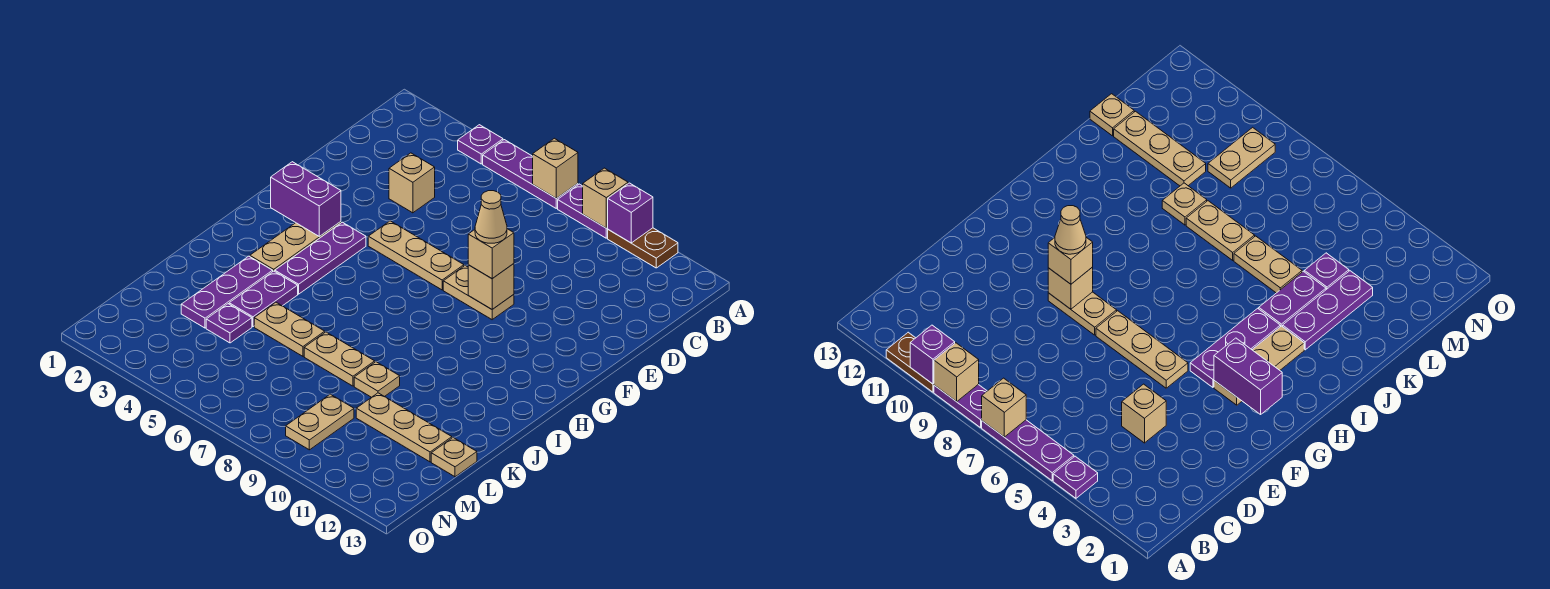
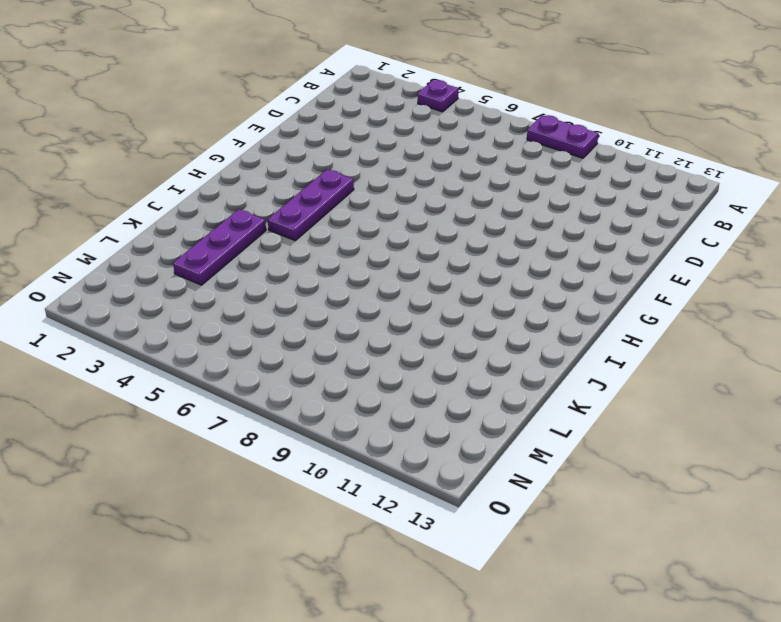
none -> purple 1x3 plate [483,140,578,208]
none -> brown 1x2 plate [608,228,678,268]
none -> tan 1x1 brick [389,153,435,213]

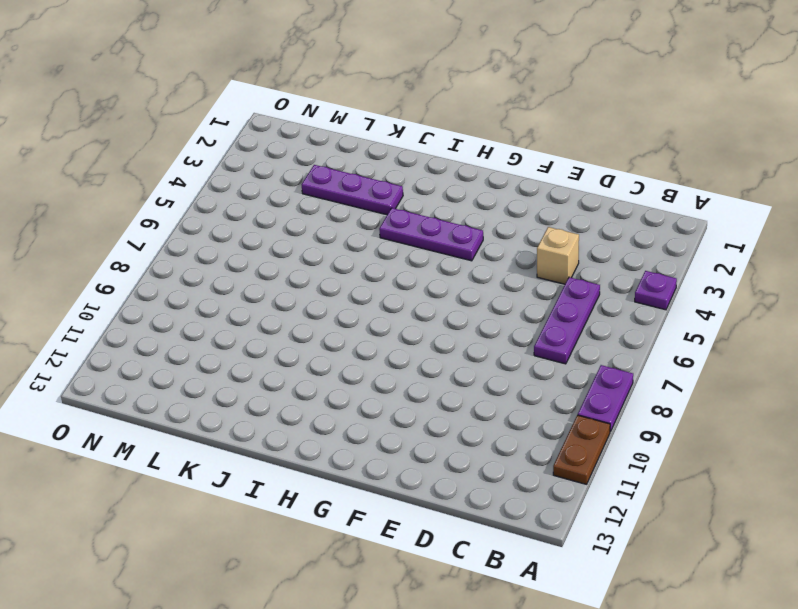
purple 1x3 plate [534,277,600,364] -> purple 1x3 plate moved to [483,140,578,208]
none -> tan 1x3 plate [368,221,464,290]
none -> tan 1x2 plate [443,265,514,320]
none -> tan 1x3 plate [250,222,341,271]

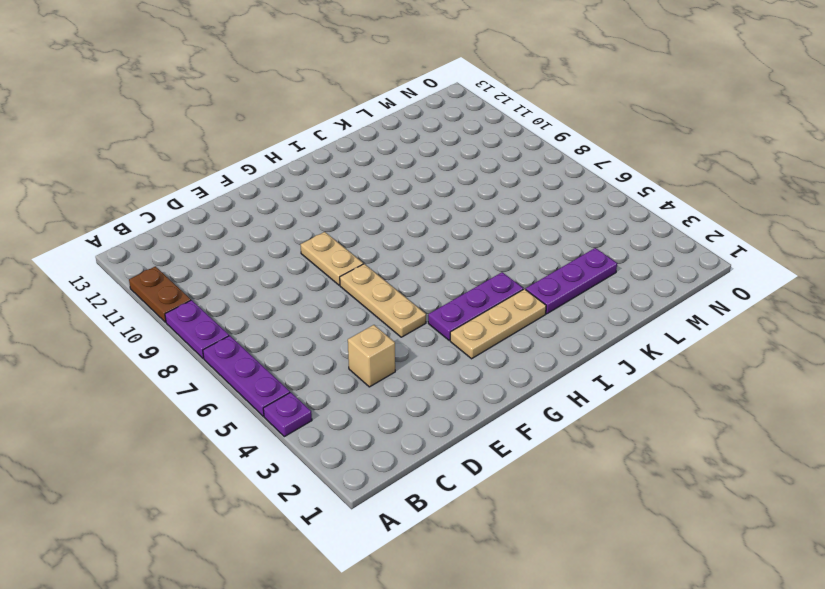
none -> purple 1x2 plate [229,271,298,327]
none -> tan 1x2 plate [254,302,325,356]
none -> tan 1x2 plate [304,332,375,386]

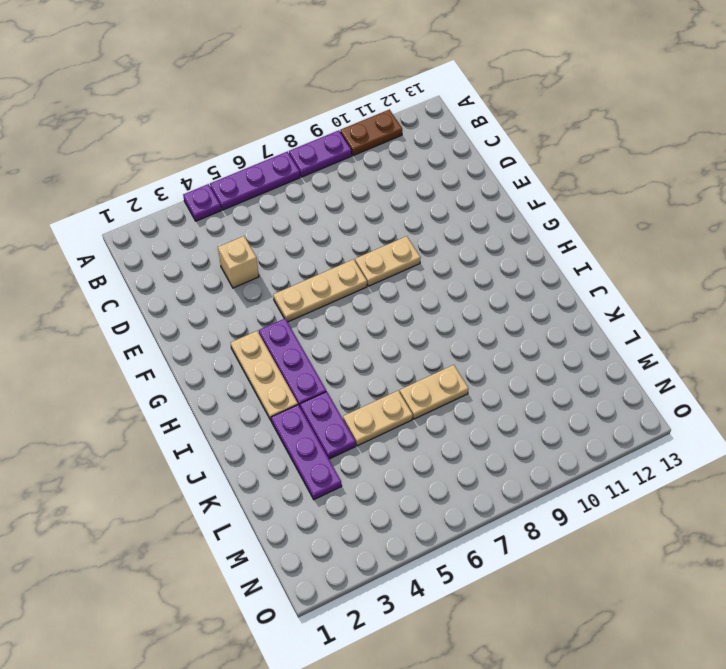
none -> tan 1x1 plate [354,362,400,397]
none -> purple 1x1 plate [206,304,252,343]
none -> tan 1x3 plate [356,393,452,462]

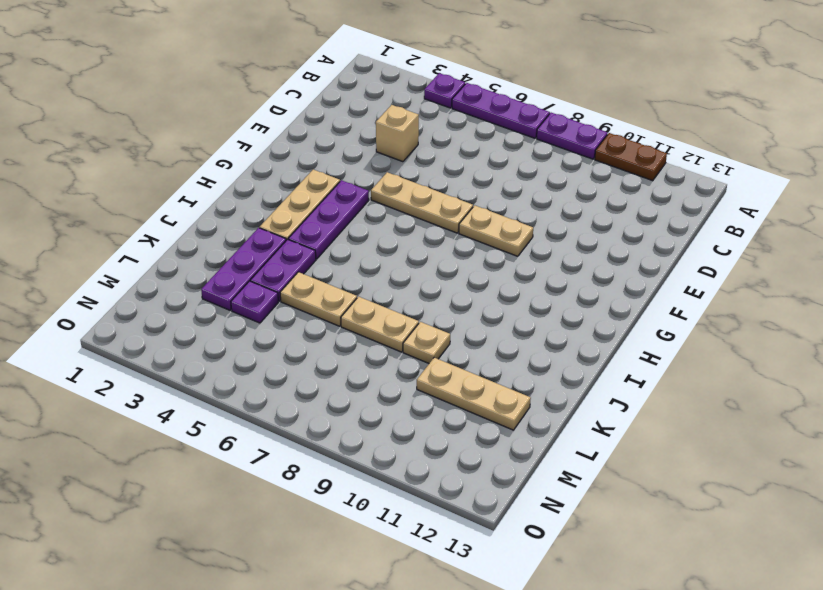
none -> tan 1x1 plate [431,437,477,477]
none -> tan 1x2 plate [286,394,354,450]
none -> tan 1x1 brick [533,138,578,198]

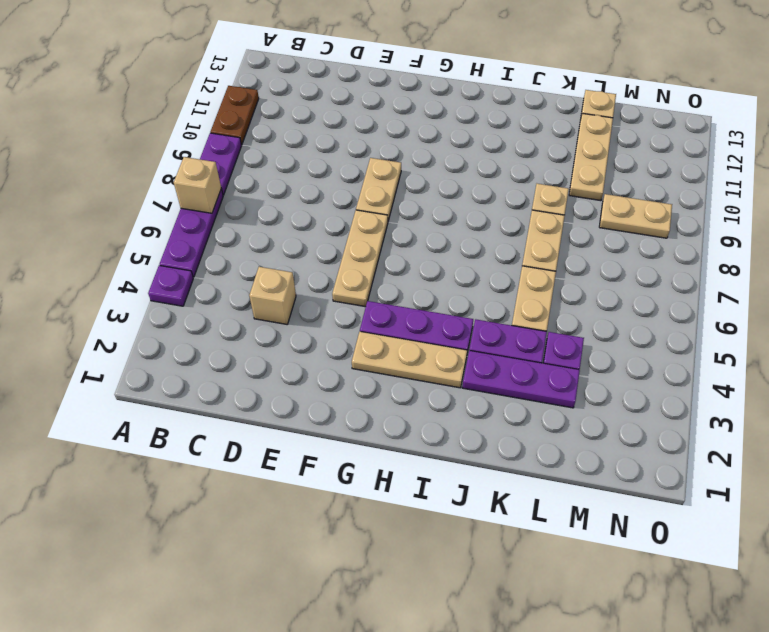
none -> tan 1x1 brick [583,168,628,228]
none -> purple 1x1 brick [607,183,653,243]
none -> tan 1x1 brick [468,264,514,309]

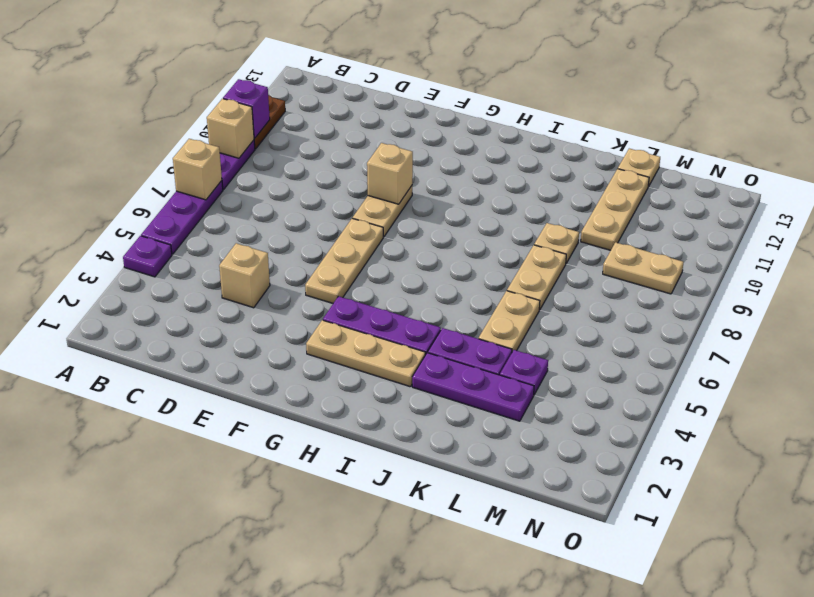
none -> purple 1x2 brick [271,162,341,237]
none -> tan 1x1 brick [468,229,514,279]
none -> tan 1x1 cone [475,191,507,243]

